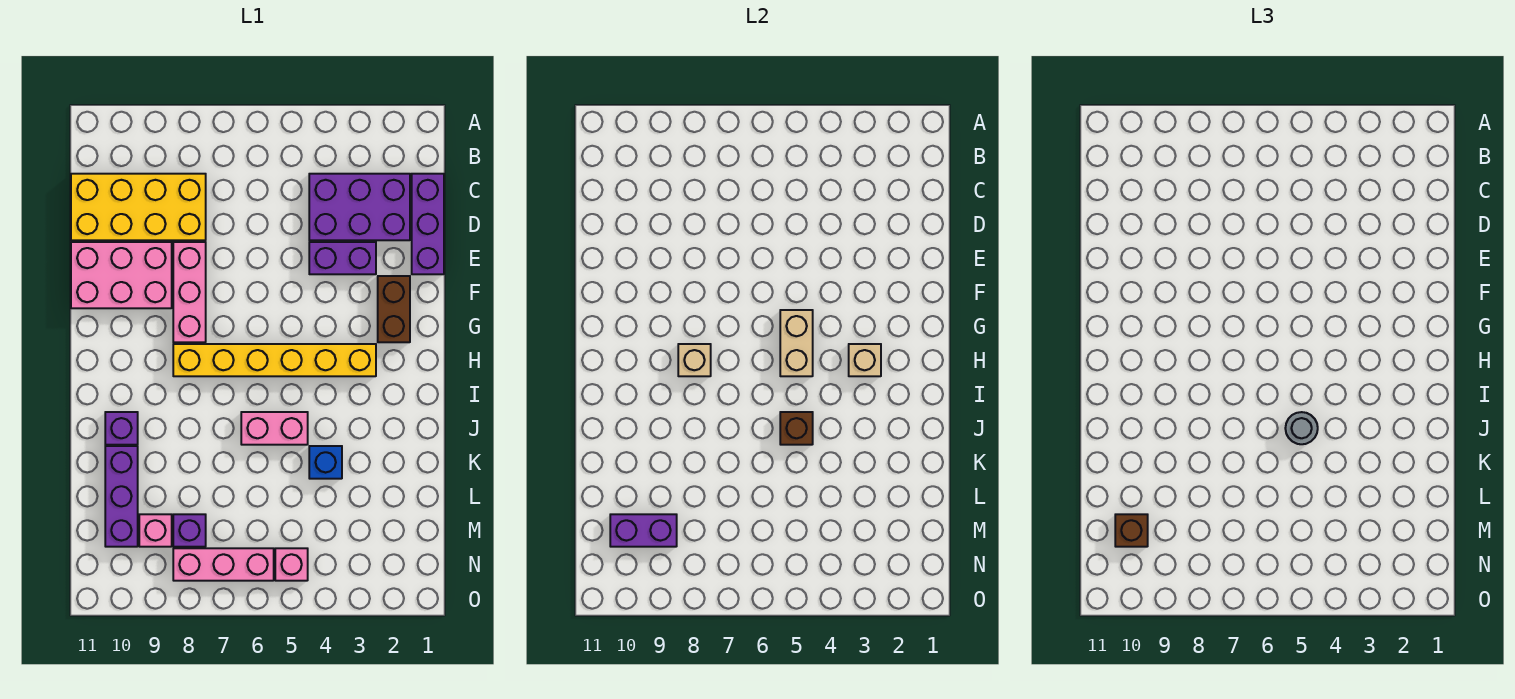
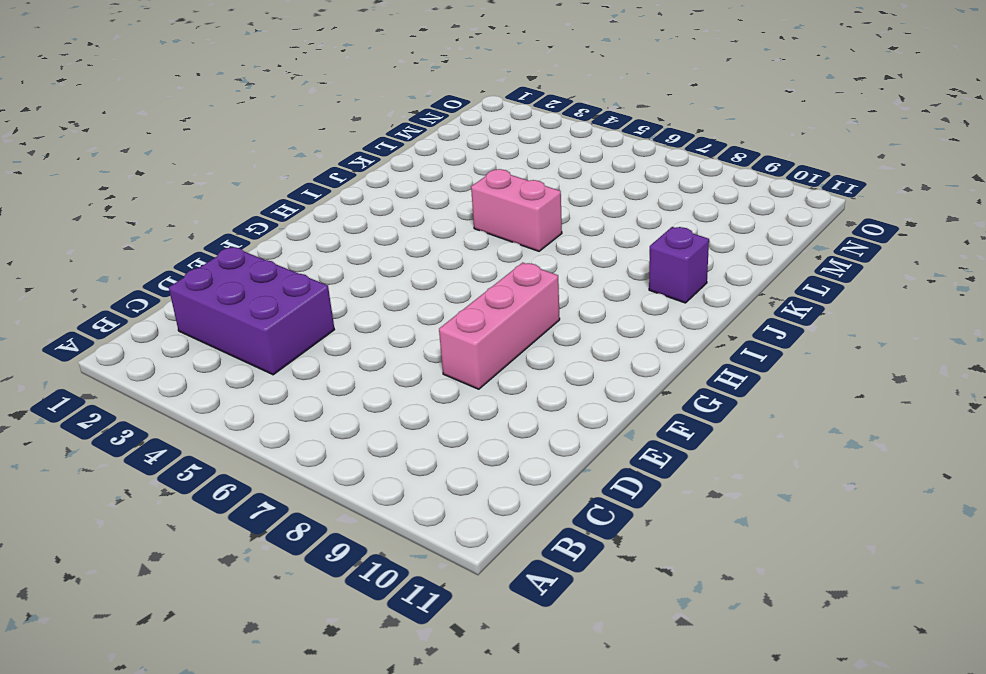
none -> purple 1x3 brick [412,174,444,274]
none -> yellow 2x4 brick [71,174,206,240]
none -> purple 1x2 brick [309,242,376,274]

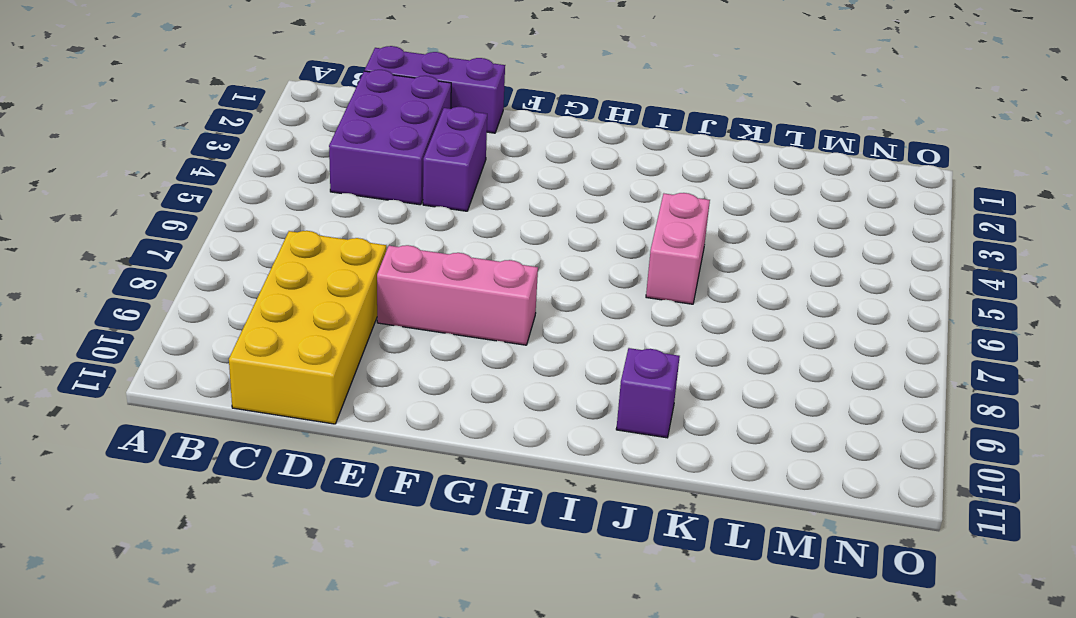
none -> pink 2x3 brick [71,242,172,308]
none -> brown 1x2 brick [378,276,410,342]
none -> yellow 1x6 brick [173,344,376,376]

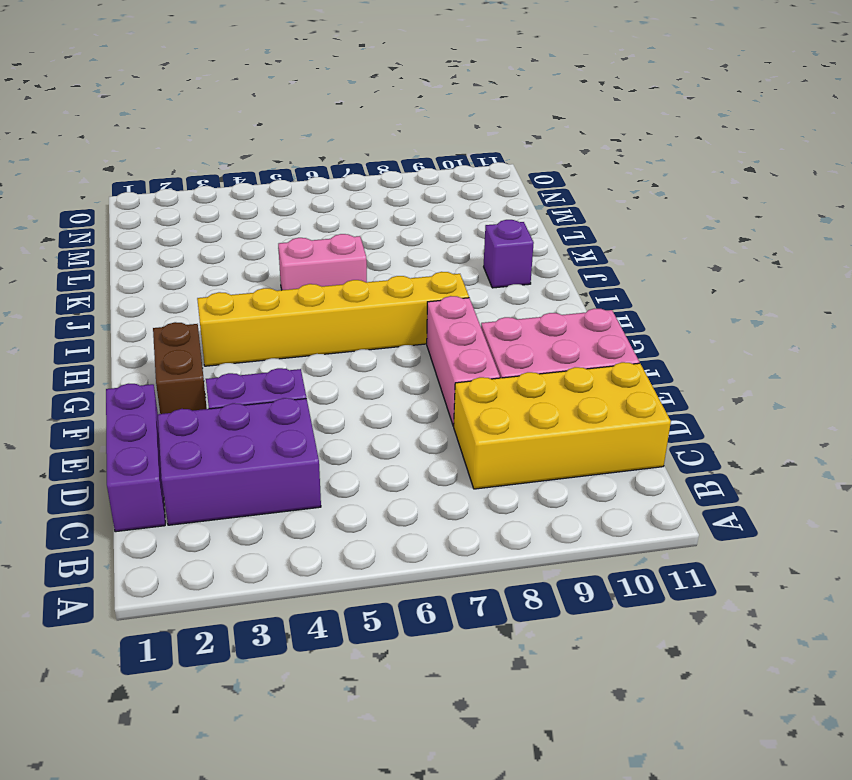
none -> blue 1x1 brick [309,446,342,479]
none -> purple 1x3 brick [105,446,138,547]
none -> purple 1x1 brick [173,514,206,547]

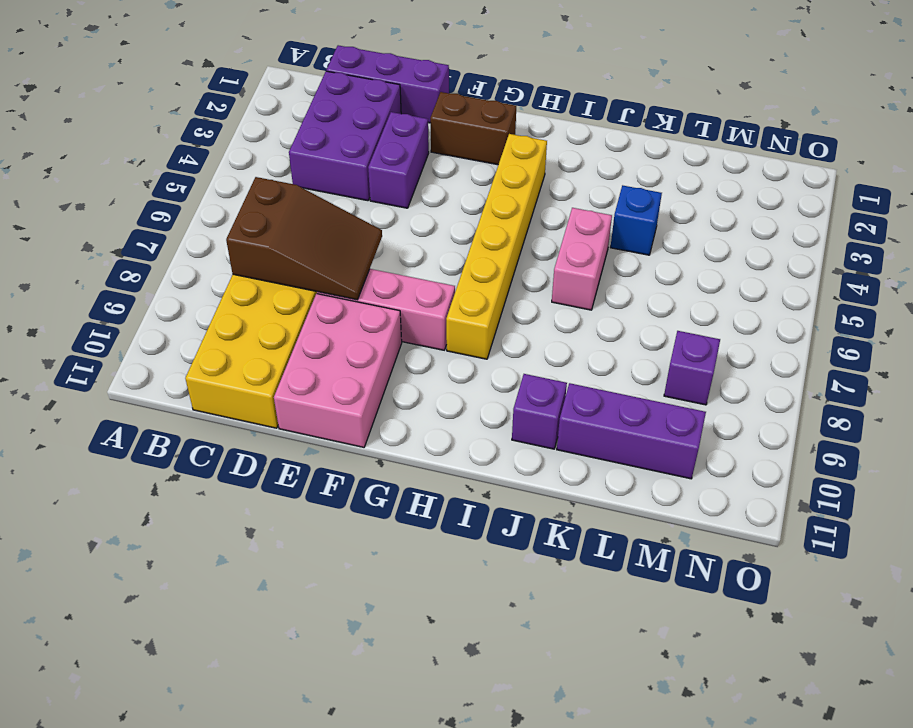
brown 2x3 slope [226,177,382,300] -> none
none -> pink 1x1 brick [139,514,172,547]
none -> pink 1x1 brick [275,548,308,581]
none -> pink 1x3 brick [173,548,274,581]

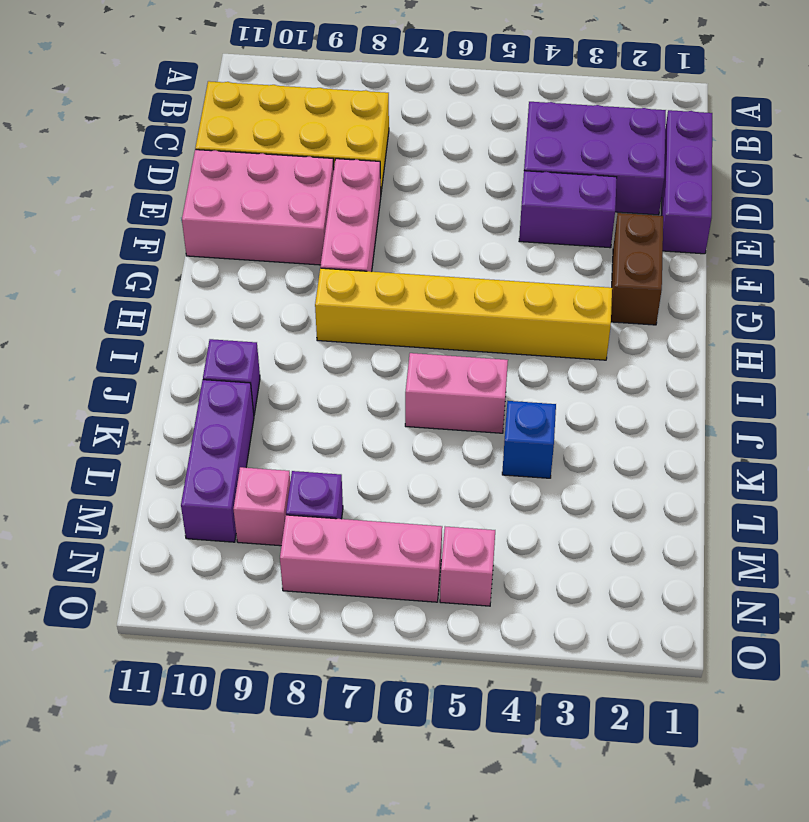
none -> tan 1x2 brick [780,310,813,376]
none -> tan 1x1 brick [849,344,881,376]
none -> tan 1x1 brick [678,344,711,376]

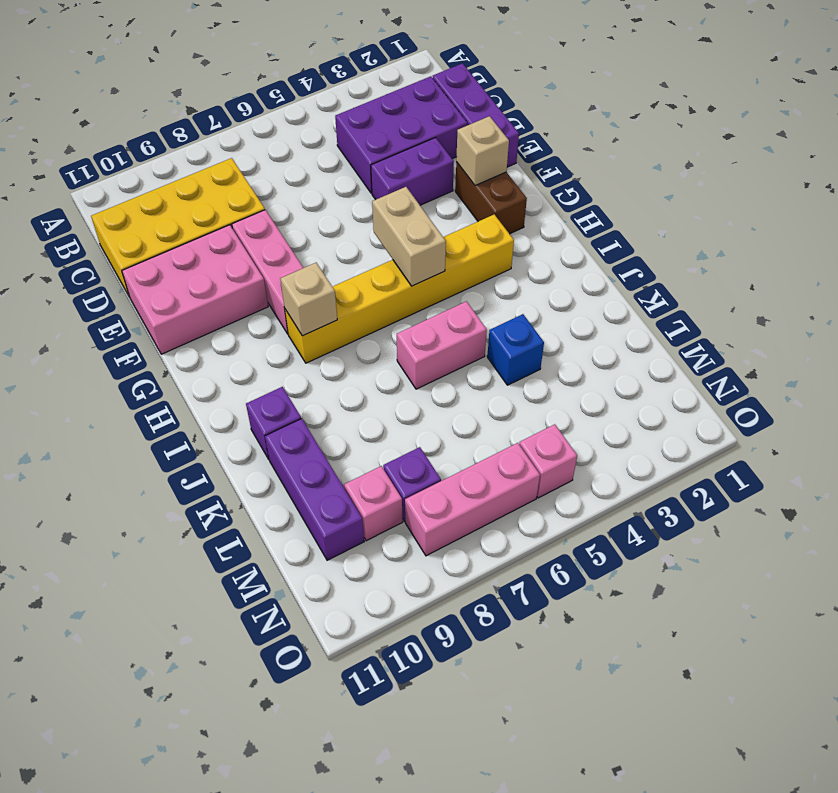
tan 1x1 brick [456,116,509,185] -> tan 1x1 brick moved to [849,344,881,376]
none -> brown 1x1 brick [780,412,813,445]
none -> purple 1x2 brick [610,514,677,547]
none -> grey 1x1 round brick [1285,412,1318,444]

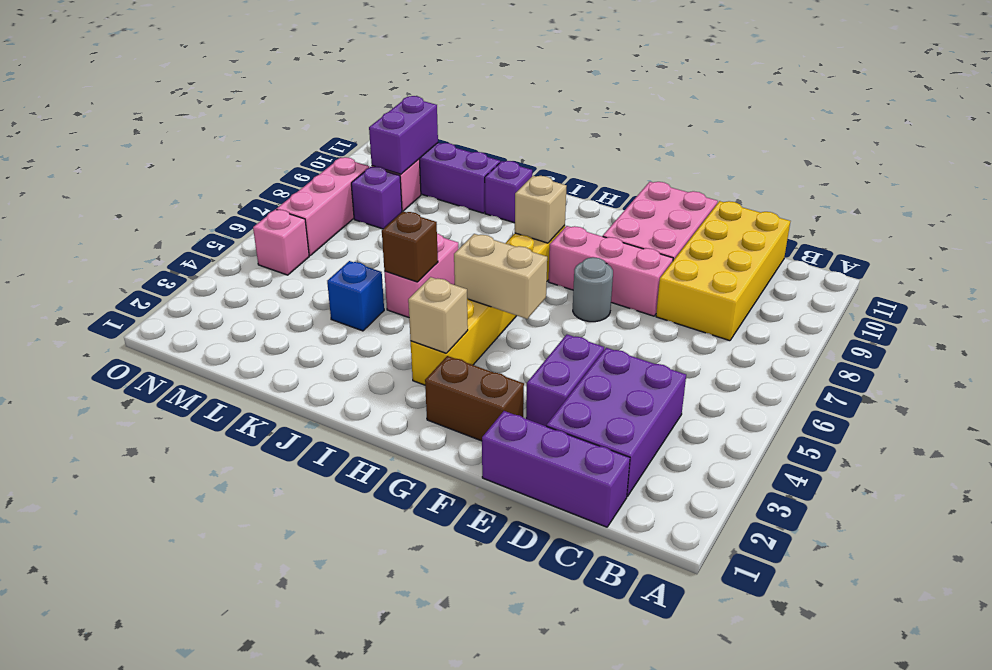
grey 1x1 round brick [573,257,613,322] -> grey 1x1 round brick moved to [1285,412,1318,444]
none -> brown 1x1 brick [1115,514,1148,547]

